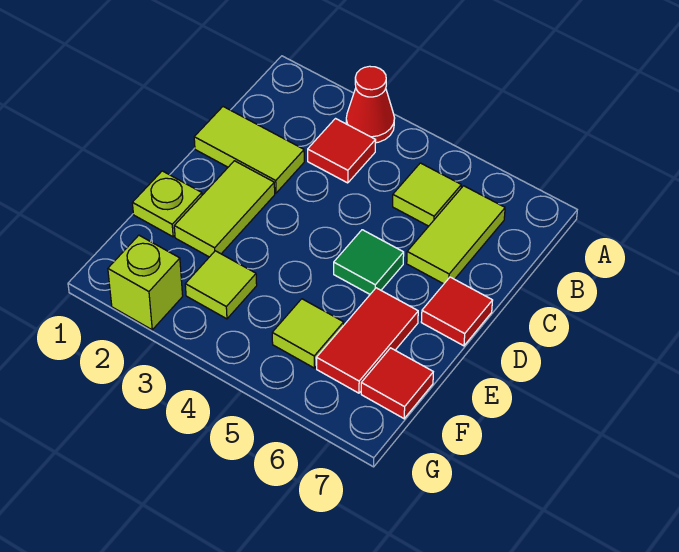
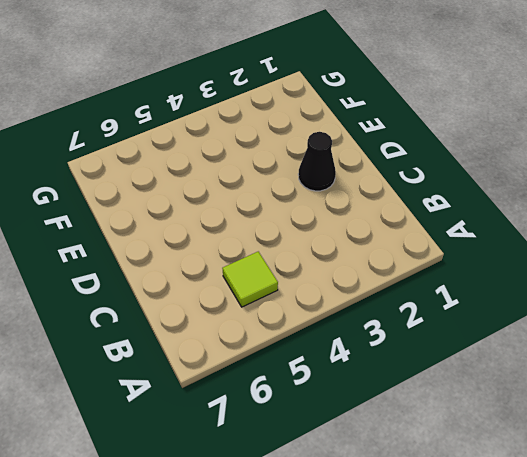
black 1x1 cone [298,132,336,191] -> lime 1x2 tile [174,161,275,257]
none -> red 1x1 cone [346,66,395,143]
none -> red 1x1 tile [308,119,376,183]
none -> lime 1x2 tile [407,186,505,284]

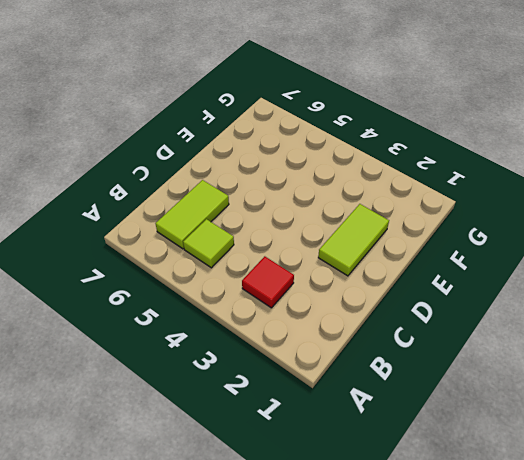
none -> red 1x1 cone [346,66,395,143]
none -> lime 1x2 tile [194,107,304,193]
none -> green 1x1 tile [334,230,404,294]

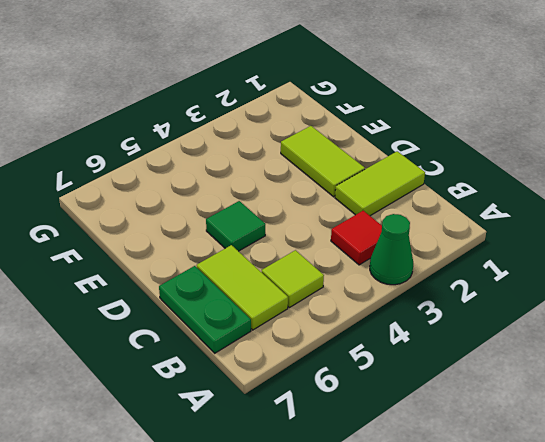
green 1x1 cone [370,214,413,285] -> red 1x1 cone [346,66,395,143]
green 1x2 plate [159,266,251,353] -> none
none -> red 1x1 tile [421,277,493,346]
none -> lime 1x1 plate [132,171,202,237]
none -> red 1x2 tile [316,288,418,393]

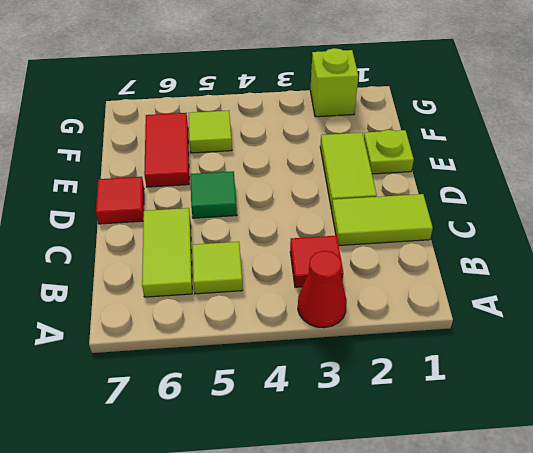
none -> lime 1x1 tile [185,251,257,319]
none -> red 1x1 tile [361,348,433,419]

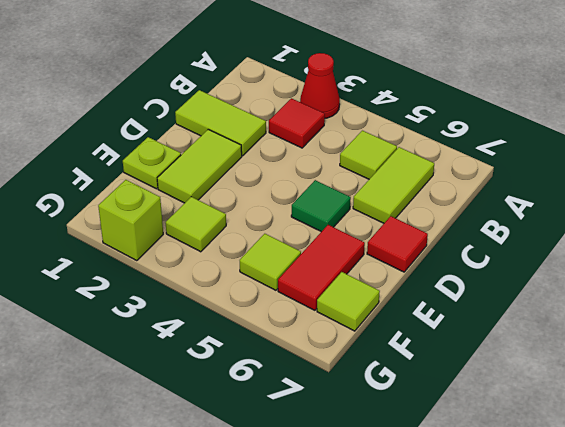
lime 1x1 tile [317,272,380,331] -> red 1x1 tile [361,348,433,419]

